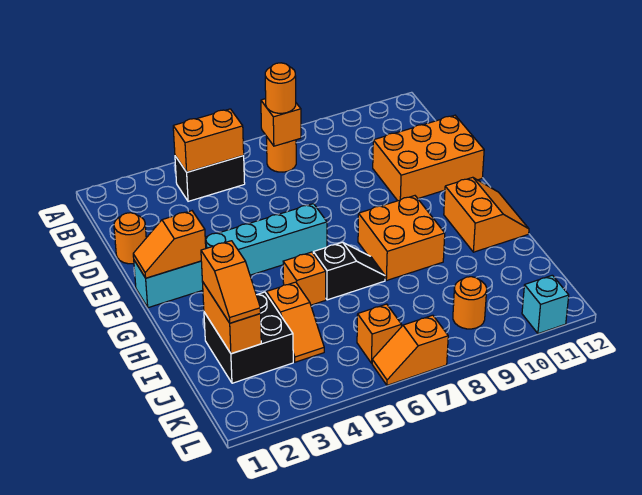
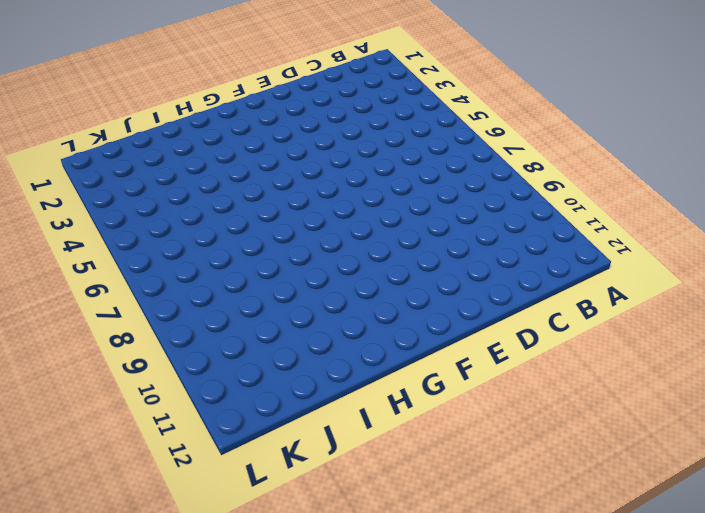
none -> black 1x2 brick [175,156,245,201]
none -> orange 1x1 round brick [266,136,296,172]
none -> orange 1x1 round brick [114,213,146,264]

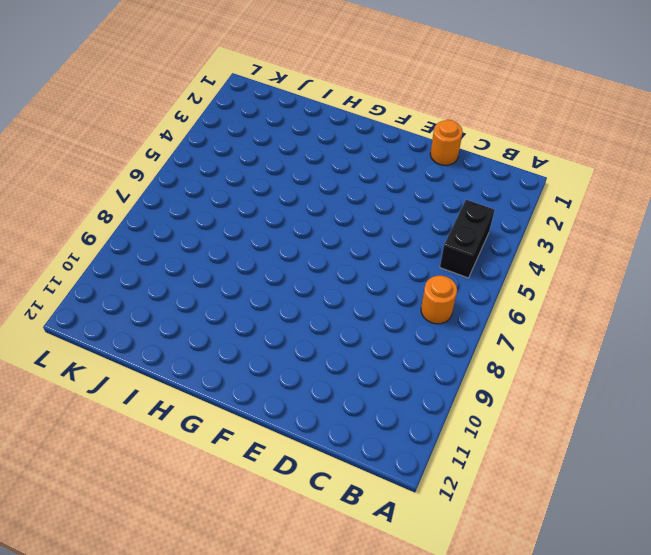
none -> orange 2x3 brick [373,115,484,201]
none -> cyan 1x6 brick [134,204,327,308]
none -> orange 2x2 brick [358,196,445,281]

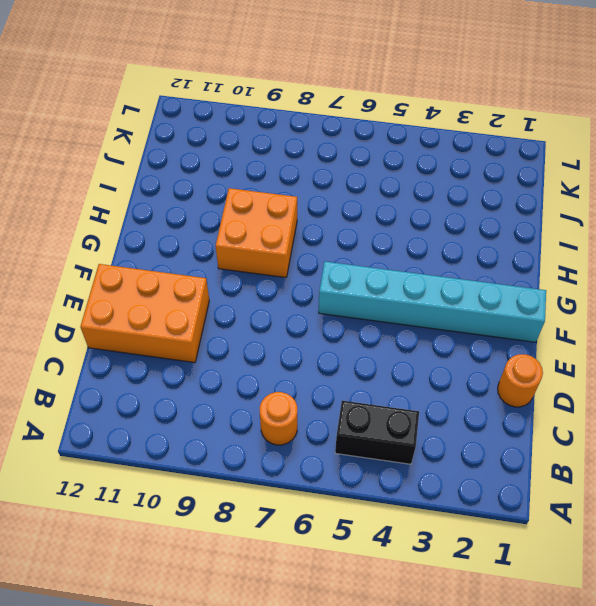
none -> orange 2x2 slope [444,177,529,252]
none -> orange 1x1 brick [283,252,326,305]
none -> black 1x2 slope [313,242,385,300]

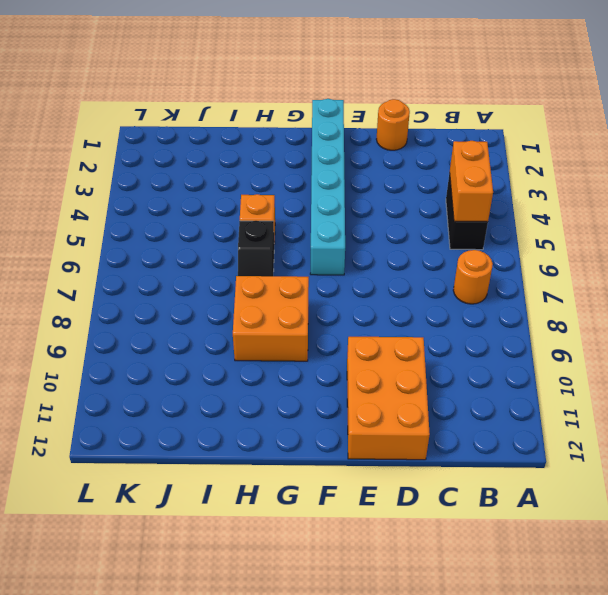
none -> orange 2x2 slope [444,177,529,252]
none -> black 2x2 brick [204,292,293,383]
none -> orange 1x2 slope [267,282,324,362]

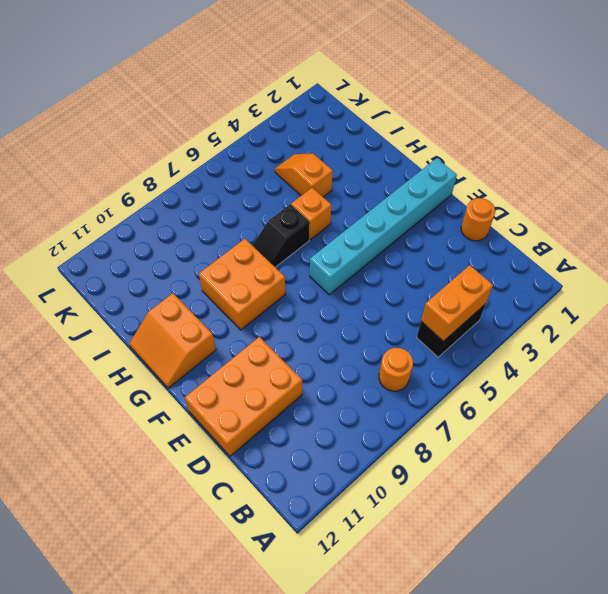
none -> black 2x2 brick [204,292,293,383]
none -> orange 1x1 brick [357,304,402,363]
none -> orange 1x1 round brick [453,277,487,329]

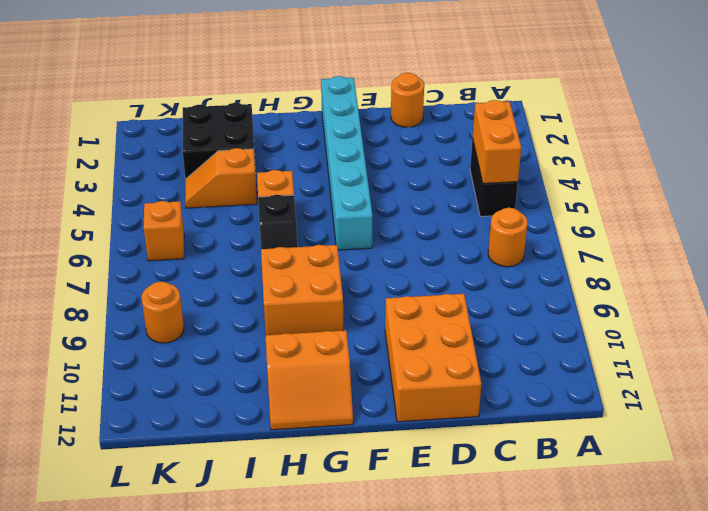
none -> orange 1x2 slope [372,315,448,385]
none -> cyan 1x1 brick [522,275,569,334]
none -> orange 1x1 brick [261,99,301,146]

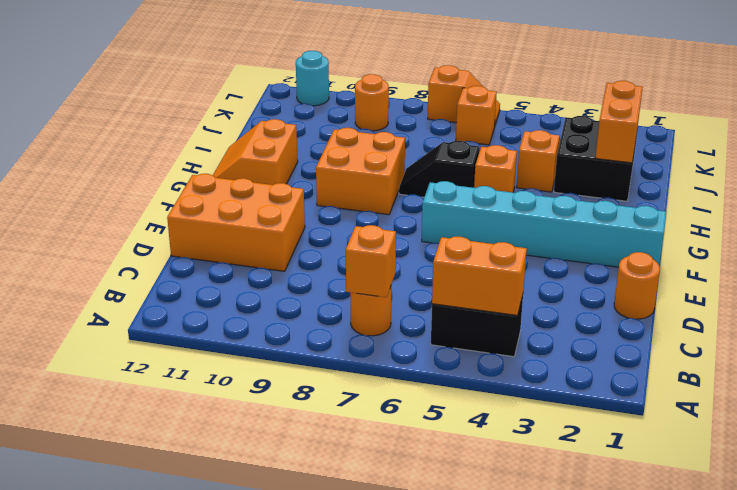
cyan 1x1 round brick [296,51,329,106] -> cyan 1x1 brick [522,275,569,334]
none -> orange 1x2 slope [133,211,206,278]
none -> orange 1x1 round brick [265,63,296,113]
none -> orange 1x2 slope [201,241,261,323]

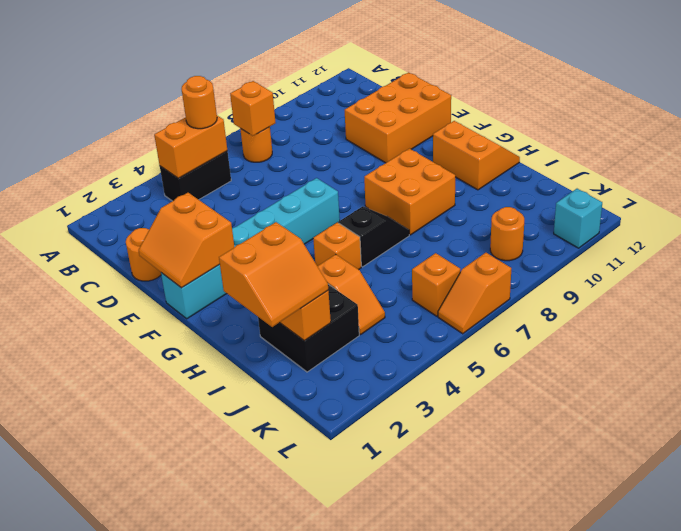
orange 1x1 round brick [182,76,217,129] -> orange 1x1 round brick moved to [265,63,296,113]
orange 2x2 slope [139,193,234,288] -> orange 1x2 slope [133,211,206,278]
orange 2x2 slope [219,222,328,327] -> orange 1x2 slope [201,241,261,323]

